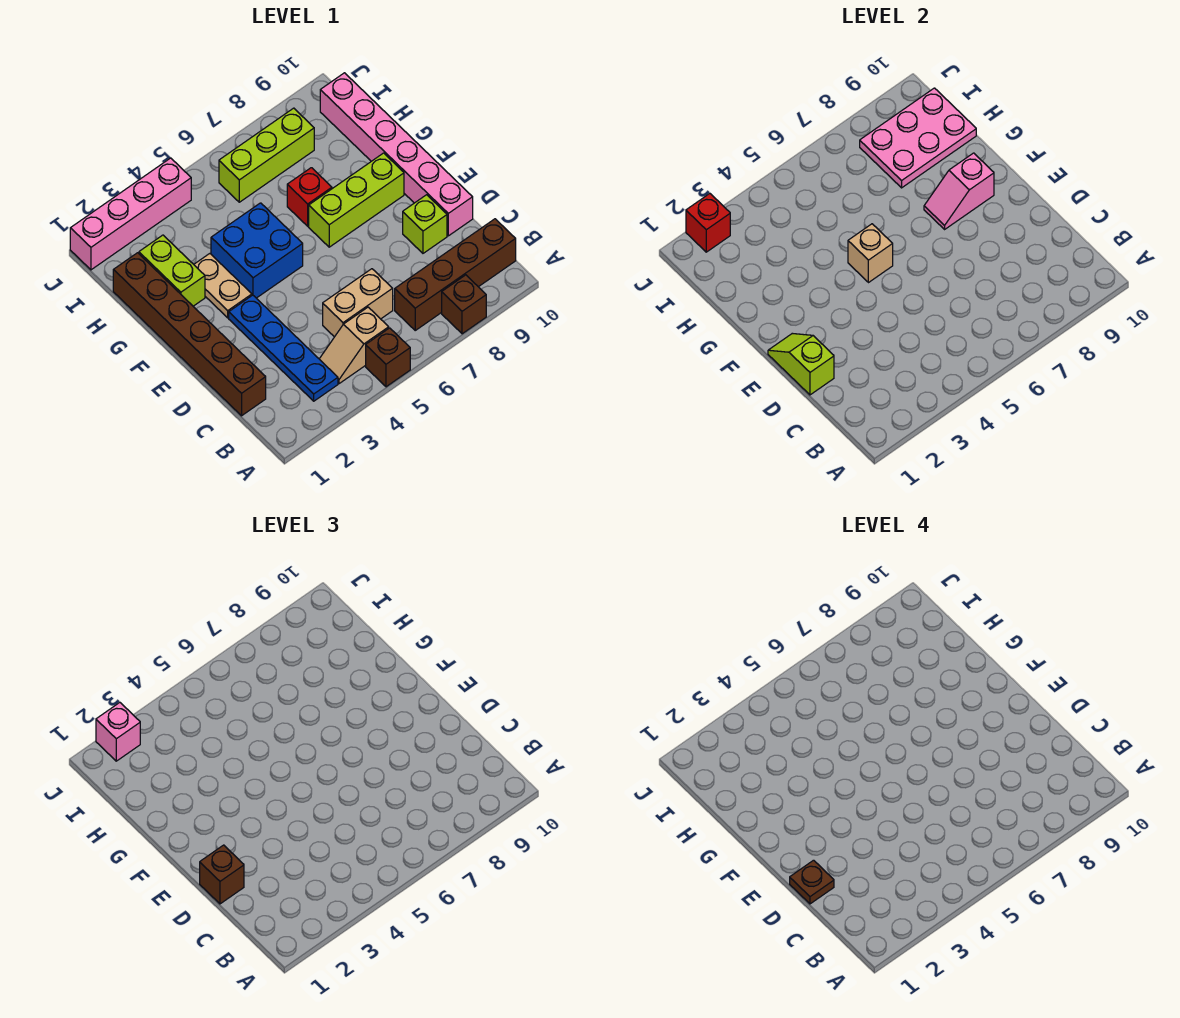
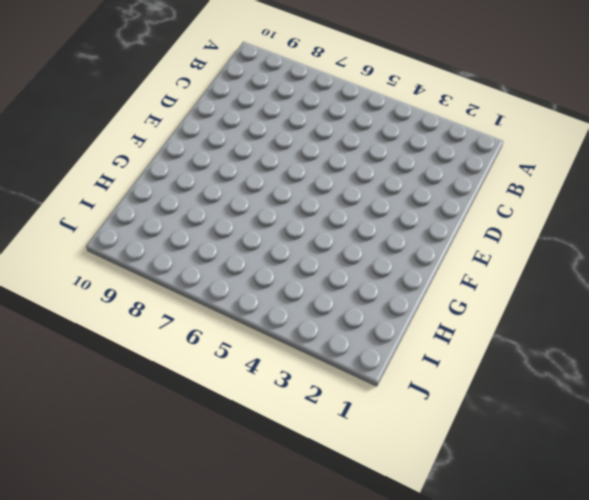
none -> brown 1x1 brick [366,328,410,387]
none -> brown 1x1 brick [442,275,486,334]
none -> blue 1x4 plate [229,295,338,401]

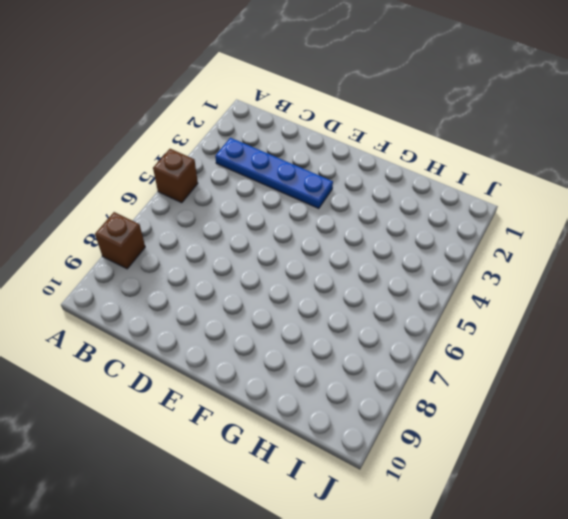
none -> tan 1x2 slope [320,307,389,384]
none -> brown 1x4 brick [395,219,516,330]
none -> brown 1x6 brick [113,253,266,416]

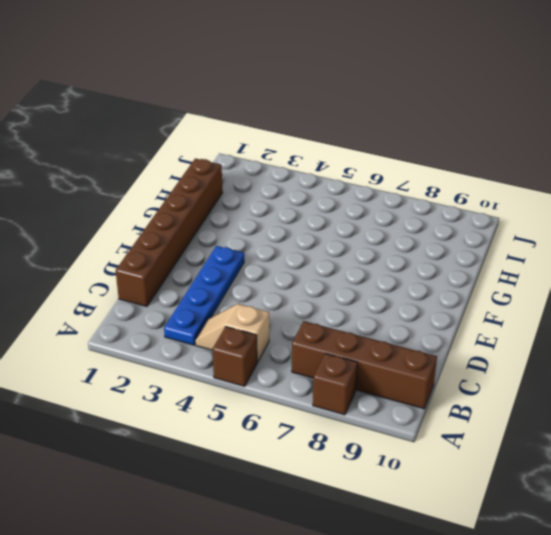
none -> tan 1x2 brick [323,269,393,337]
none -> lime 1x1 brick [403,195,447,253]
none -> pink 1x6 brick [320,73,473,236]

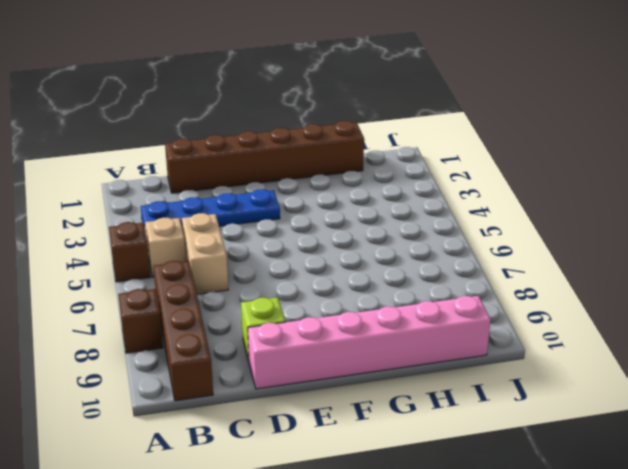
none -> tan 1x2 plate [194,254,252,318]
none -> blue 2x2 brick [211,203,303,298]
none -> lime 1x3 brick [309,153,404,247]

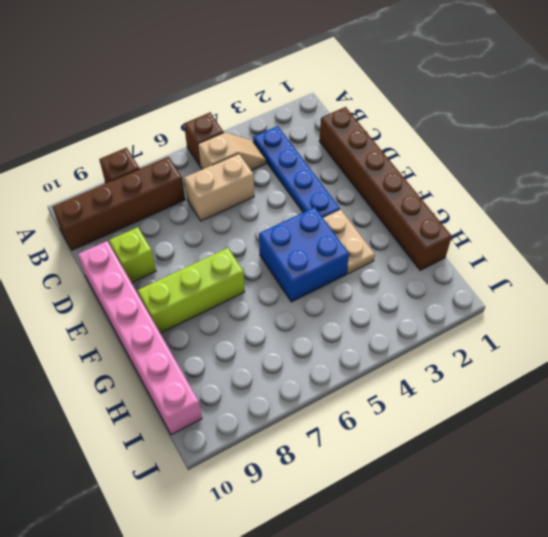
none -> lime 1x2 brick [139,235,205,306]
none -> red 1x1 brick [287,168,332,226]
none -> lime 1x3 brick [219,108,314,202]

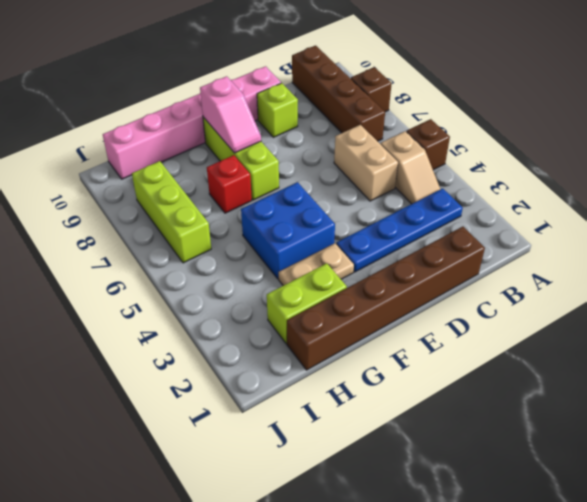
none -> pink 1x4 brick [70,158,191,270]
none -> lime 1x2 slope [768,333,834,395]
none -> tan 1x1 brick [848,224,893,283]

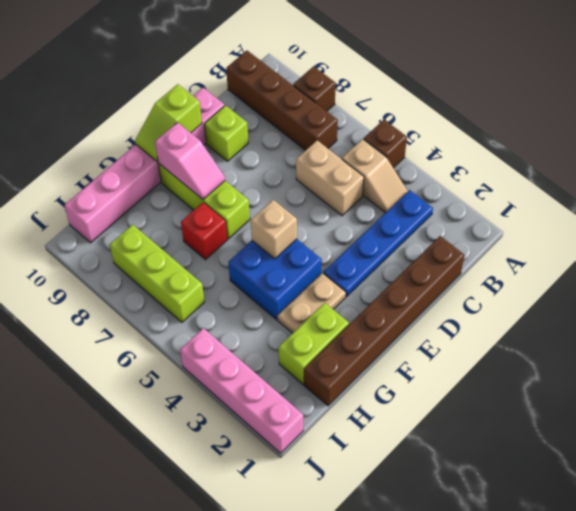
lime 1x2 slope [135,84,202,162] -> lime 1x2 slope moved to [768,333,834,395]
none -> pink 2x3 plate [860,88,976,188]
none -> red 1x1 brick [686,194,730,252]
none -> brown 1x1 brick [200,845,244,904]

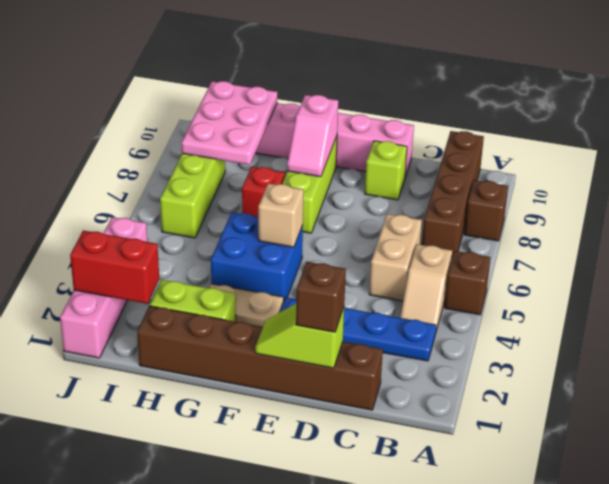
red 1x2 brick [70,231,159,304] -> red 1x1 brick [686,194,730,252]
none -> pink 1x1 brick [96,703,140,761]
none -> brown 1x1 plate [790,860,834,904]

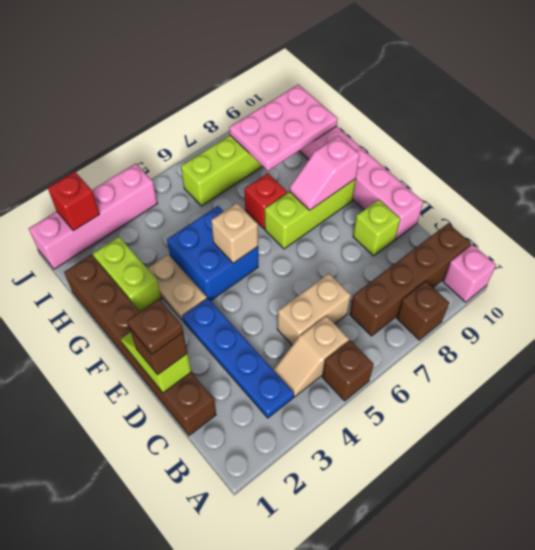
pink 1x1 brick [443,245,496,302] -> pink 1x1 brick moved to [96,703,140,761]

